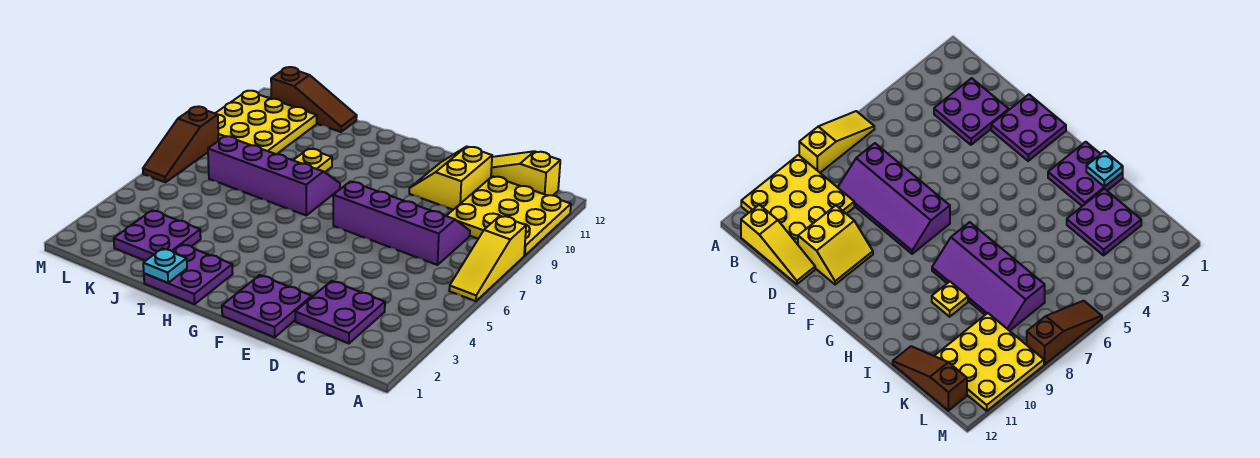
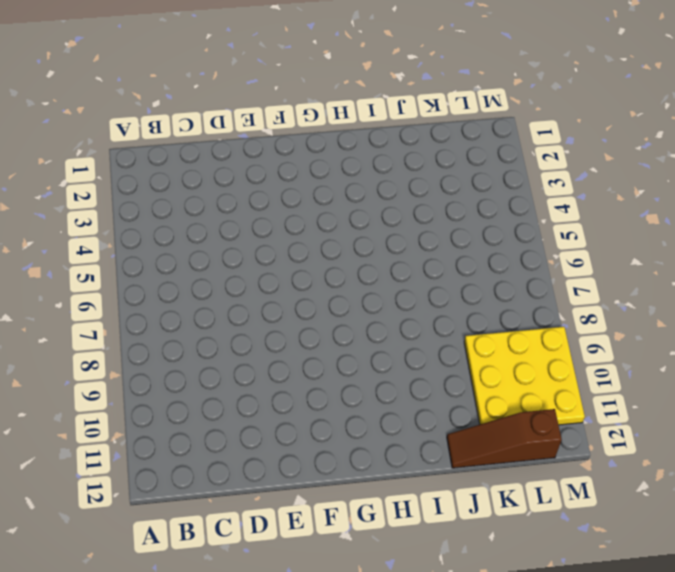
none -> yellow 1x3 slope [449,216,526,301]
none -> yellow 3x3 plate [447,176,571,256]
none -> yellow 1x3 slope [491,151,560,196]

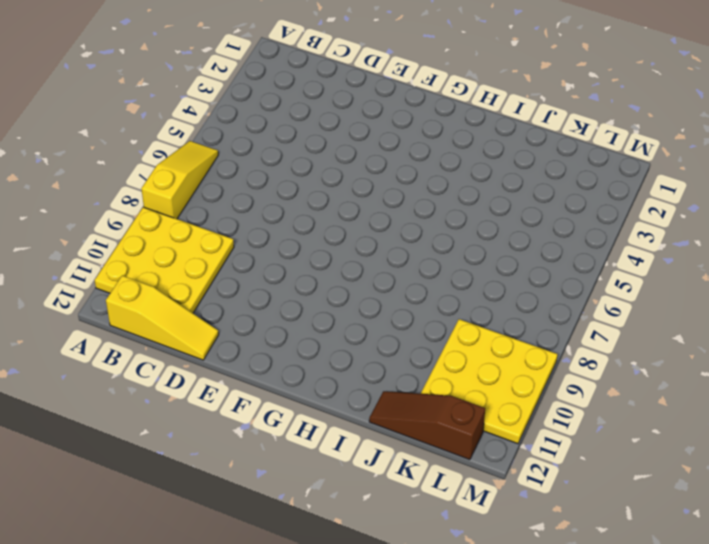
none -> purple 2x2 plate [295,281,385,344]
none -> purple 2x4 slope [333,181,470,265]
none -> yellow 2x2 slope [409,146,492,210]

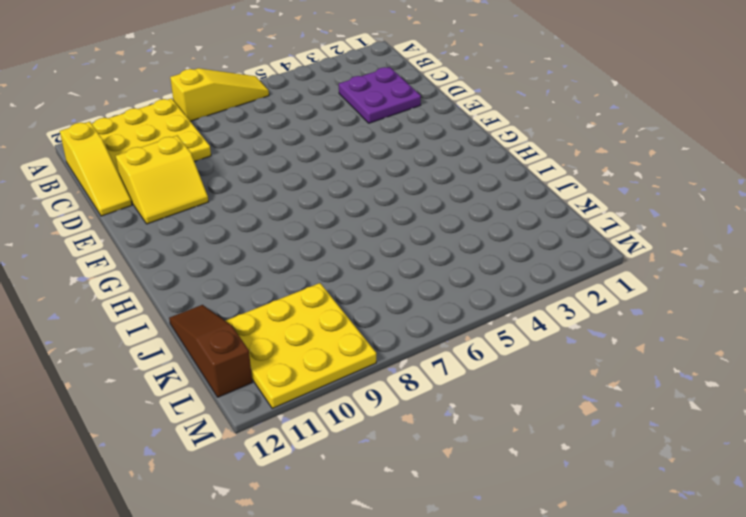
none -> purple 2x4 slope [333,181,470,265]
none -> purple 2x2 plate [222,275,312,337]
none -> purple 2x2 plate [144,244,233,304]

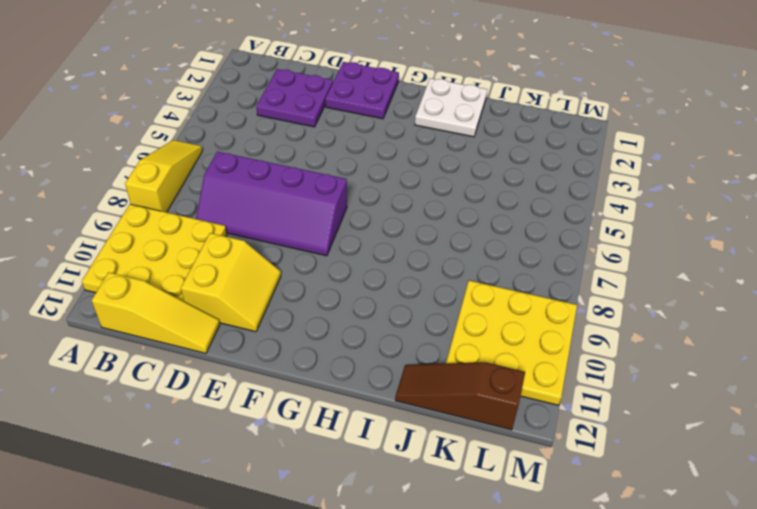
white 2x2 plate [415,78,487,137] -> purple 2x2 plate [144,244,233,304]
none -> purple 2x4 slope [208,136,340,215]
none -> yellow 1x1 plate [293,149,332,172]
none -> purple 2x2 plate [114,211,201,261]

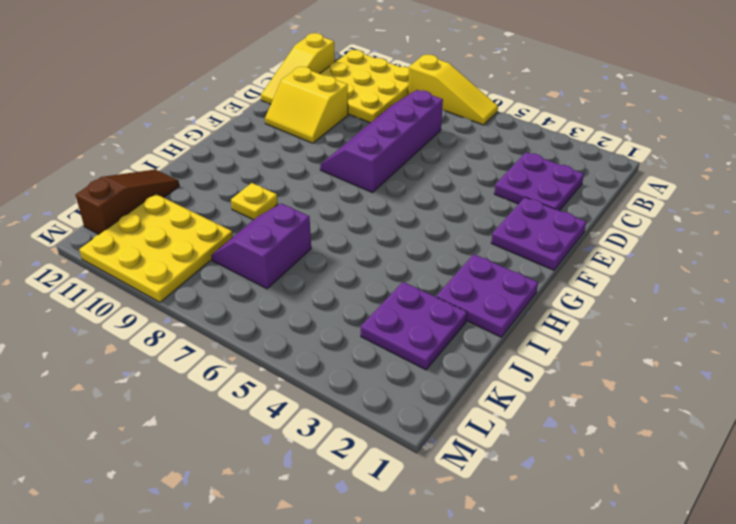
purple 2x2 slope [211,203,311,289] -> purple 2x4 slope [208,136,340,215]
none -> brown 1x3 slope [143,107,219,182]
none -> cyan 1x1 plate [143,248,187,283]

